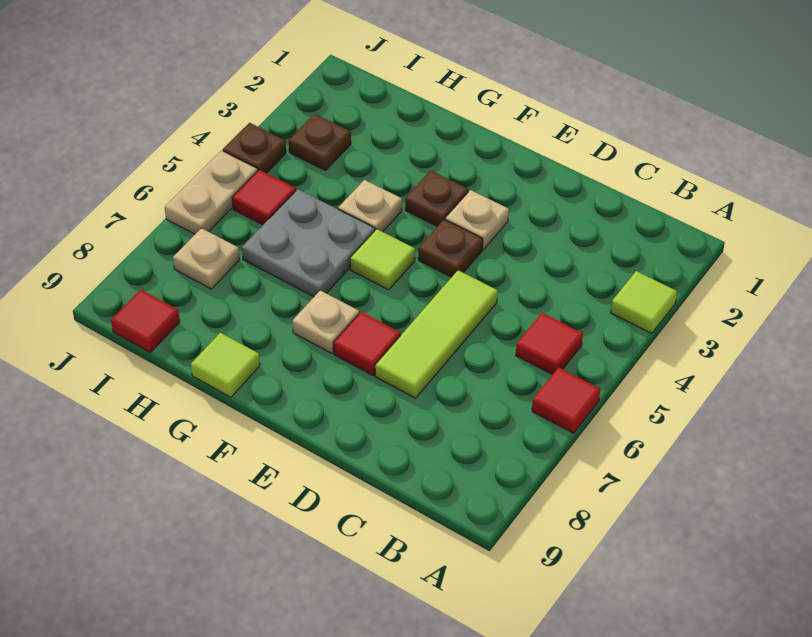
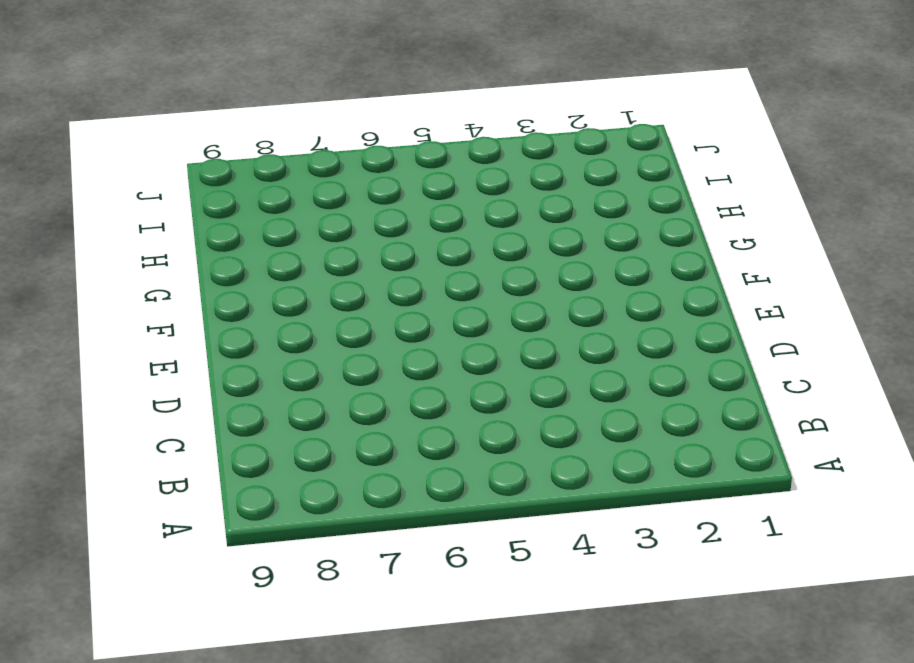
none -> lime 1x1 tile [611,271,677,333]
none -> red 1x1 tile [532,367,600,433]
none -> red 1x1 tile [516,313,583,375]

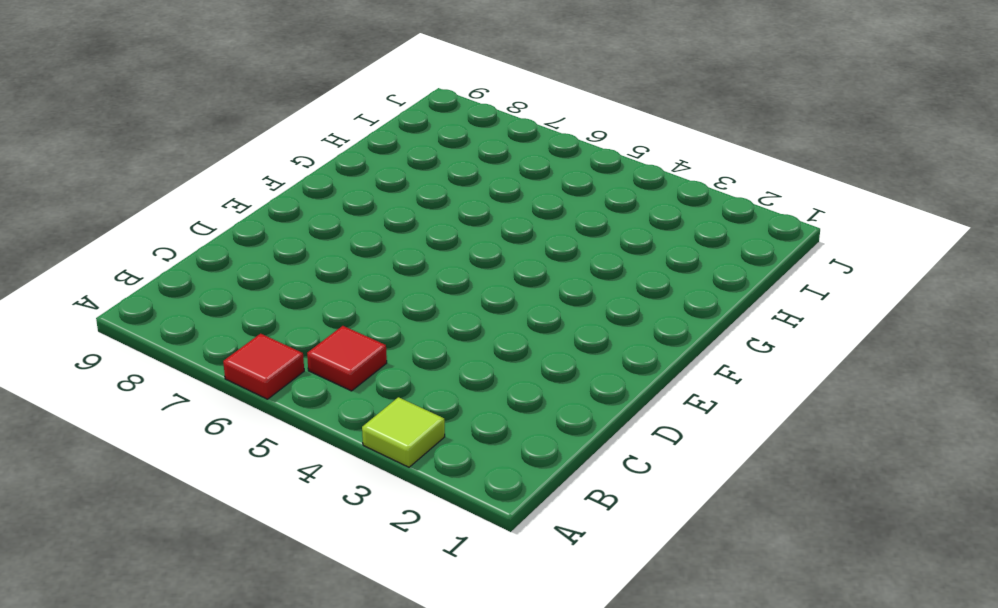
none -> lime 1x3 tile [375,270,498,398]
none -> tan 1x1 plate [445,190,509,249]
none -> brown 1x1 plate [418,220,483,277]

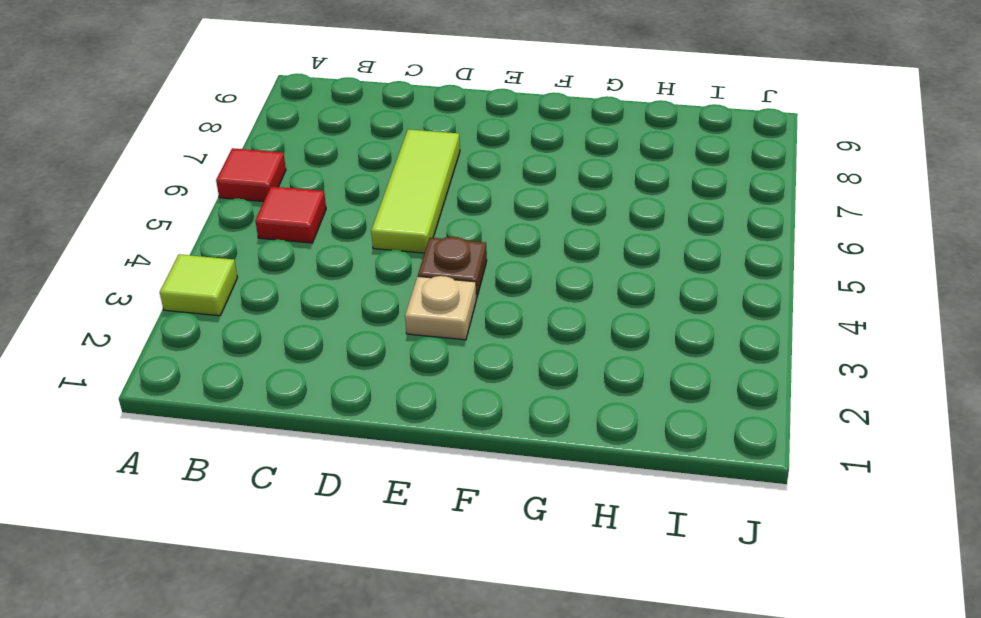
none -> red 1x1 tile [334,312,401,376]
none -> brown 1x1 plate [405,171,468,226]
none -> lime 1x1 tile [350,229,415,290]

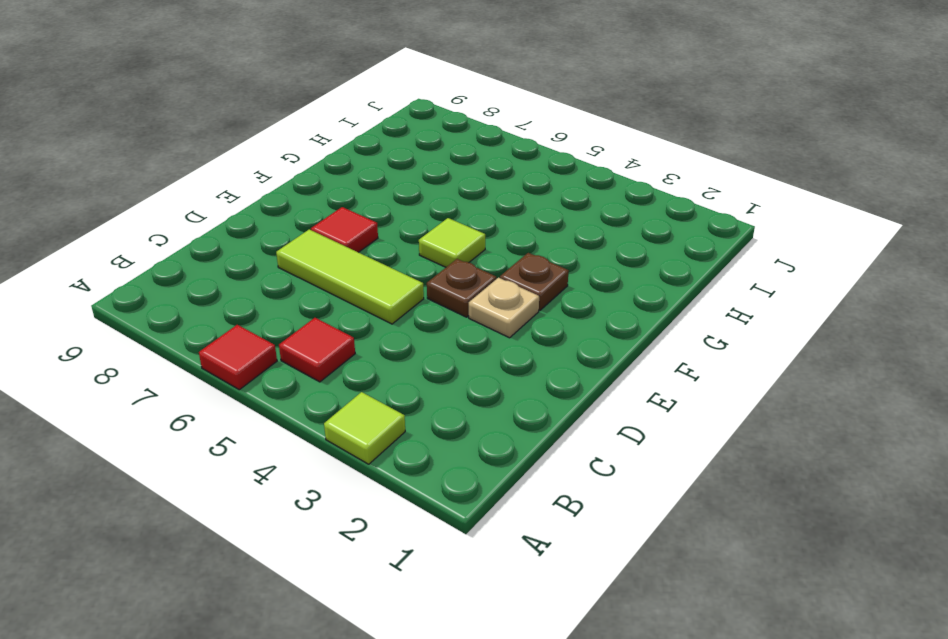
none -> tan 1x1 plate [292,290,359,353]
none -> tan 1x1 plate [338,180,402,232]
none -> grey 2x2 plate [242,189,375,297]

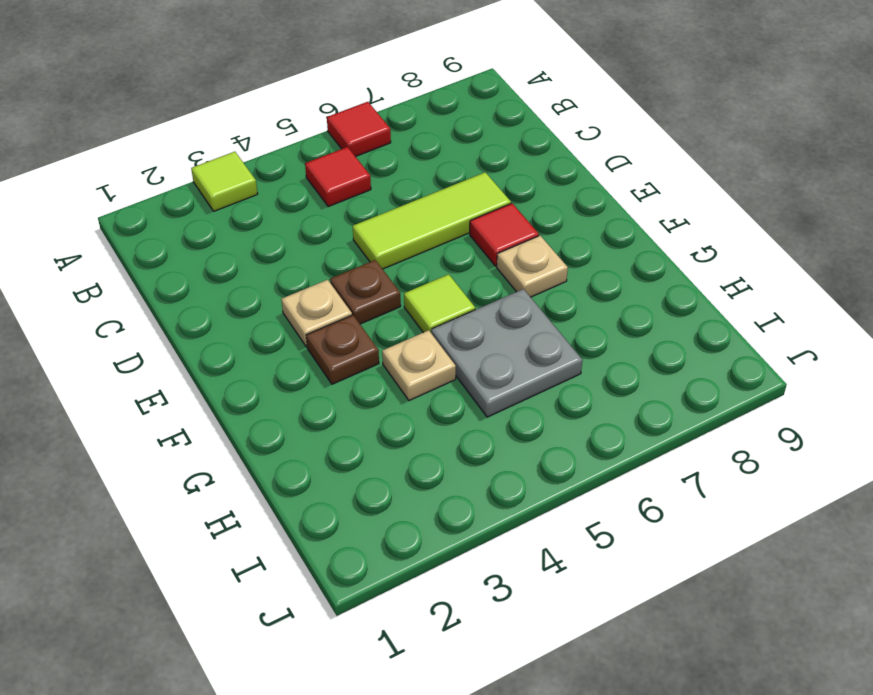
none -> lime 1x1 tile [191,333,260,397]
none -> brown 1x1 plate [289,114,351,170]
none -> red 1x1 tile [232,170,296,225]

